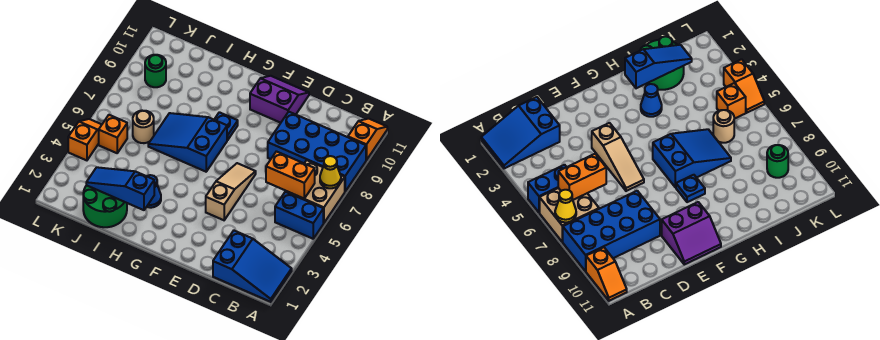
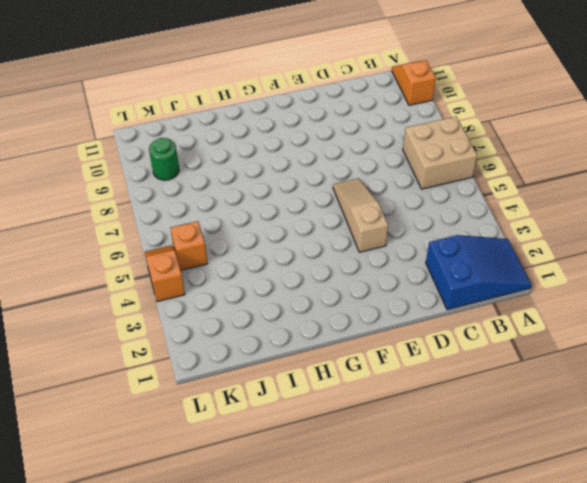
none -> blue 1x2 brick [275,192,323,239]
none -> blue 2x4 brick [268,112,366,191]
none -> purple 2x2 slope [250,76,309,123]

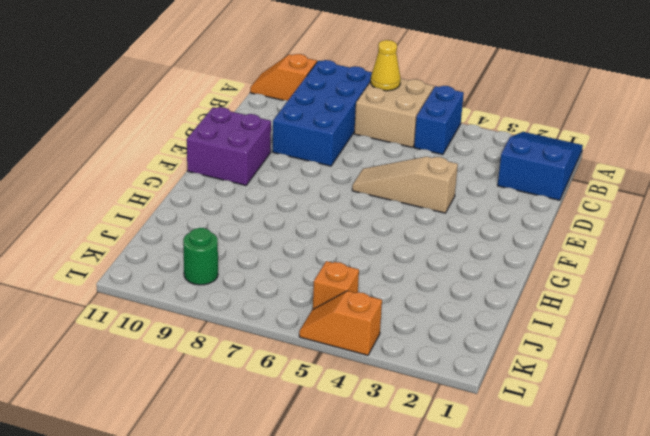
purple 2x2 brick [187,107,271,185] -> purple 2x2 slope [250,76,309,123]
none -> blue 2x3 slope [148,113,227,172]
none -> blue 1x1 plate [214,112,238,140]
none -> blue 1x1 cone [147,175,161,208]

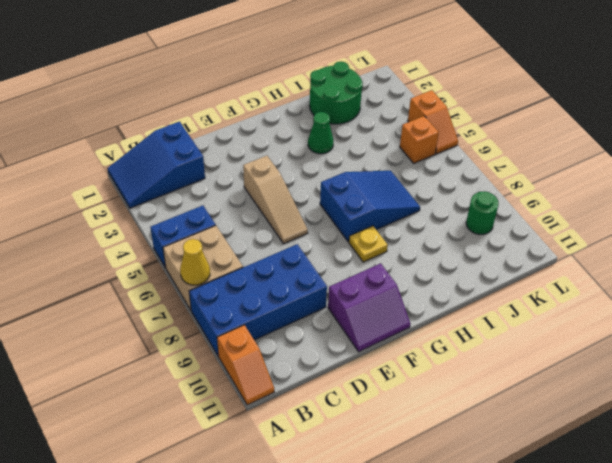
yellow 1x1 plate [349,226,388,262] -> blue 1x1 plate [214,112,238,140]
green 1x1 cone [308,112,334,154] -> blue 1x1 cone [147,175,161,208]
none -> tan 1x1 round brick [133,111,154,143]
none -> orange 1x2 brick [266,151,315,199]
none -> blue 1x3 slope [86,167,154,210]

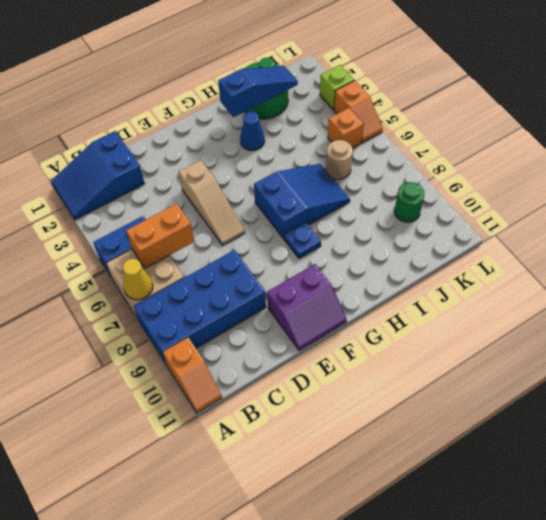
lime 1x1 brick [320,65,354,110] -> none

